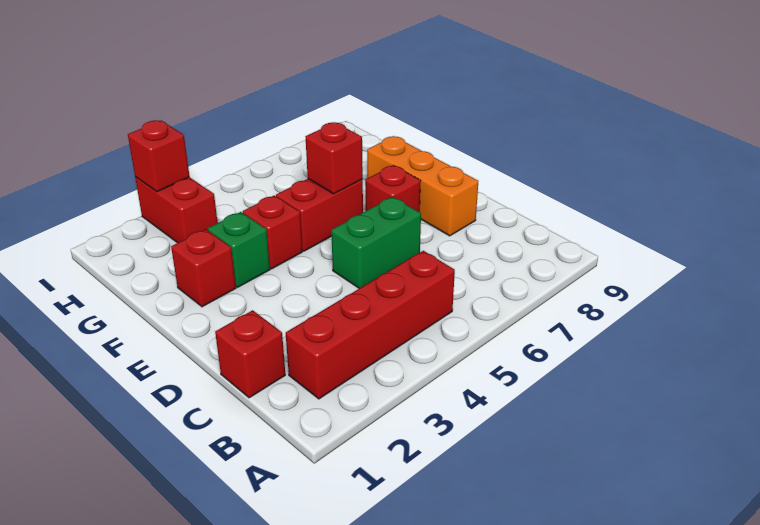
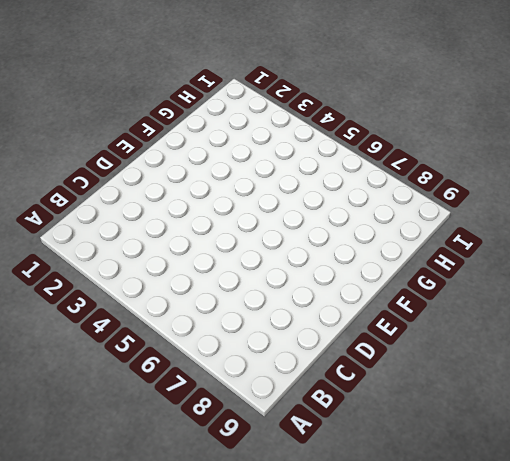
none -> red 1x4 brick [286,251,455,399]
none -> red 1x1 brick [215,310,285,398]
none -> green 1x2 brick [331,197,421,288]

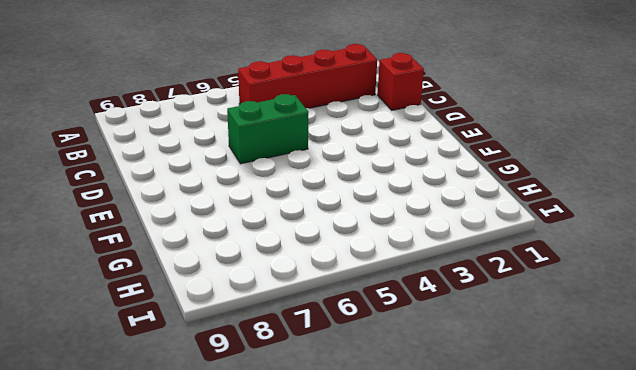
none -> orange 1x3 brick [367,136,478,236]
none -> red 1x1 brick [365,165,421,212]
none -> red 1x1 brick [171,229,236,307]

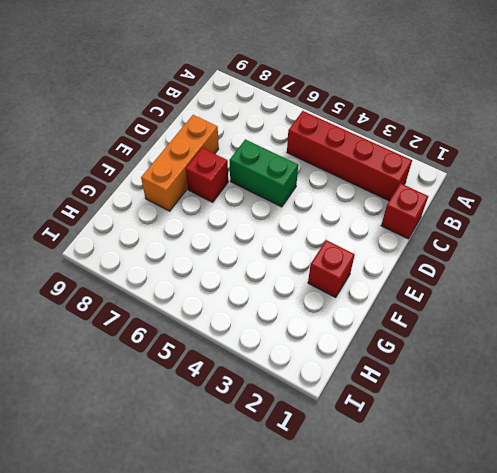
none -> green 1x1 brick [208,212,270,287]
none -> red 1x1 brick [243,195,302,269]
none -> red 1x2 brick [276,179,363,251]

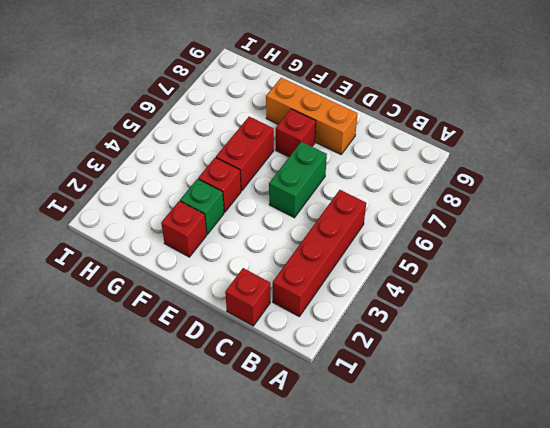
none -> red 1x2 brick [135,177,218,243]
none -> red 1x1 brick [305,122,363,194]
none -> red 1x1 brick [128,120,190,192]

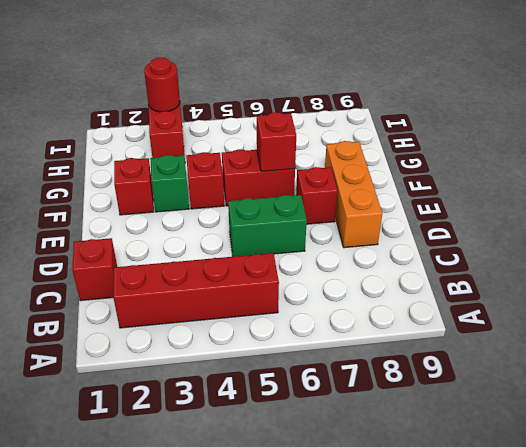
red 1x1 round brick [144,57,180,112] -> red 1x1 brick [128,120,190,192]

